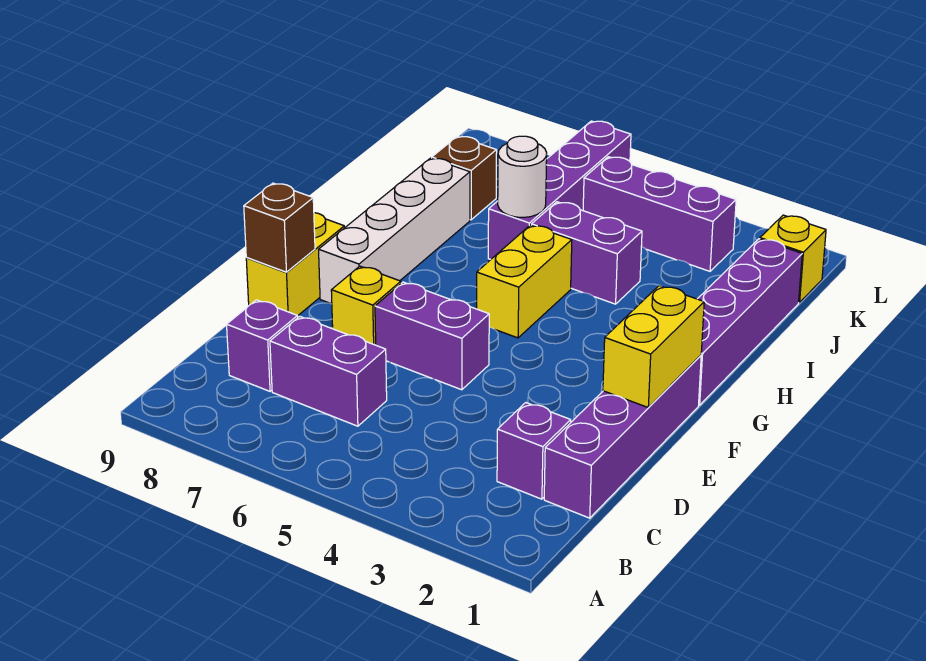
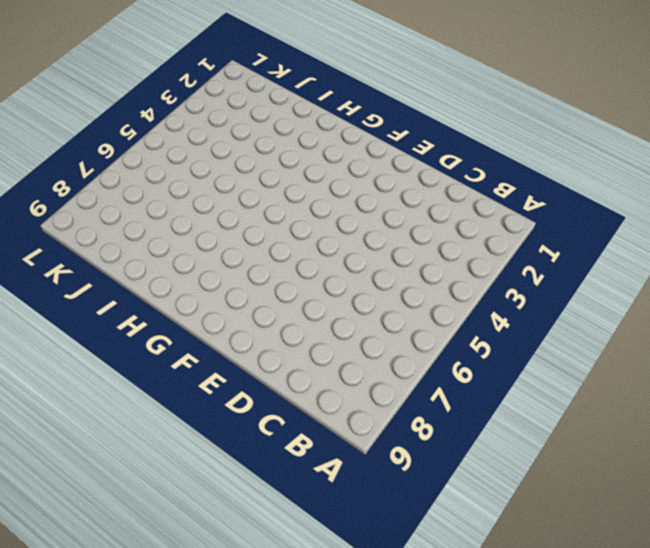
none -> purple 1x4 brick [544,355,701,518]
none -> purple 1x1 brick [497,403,571,499]
none -> purple 1x2 brick [270,316,387,426]

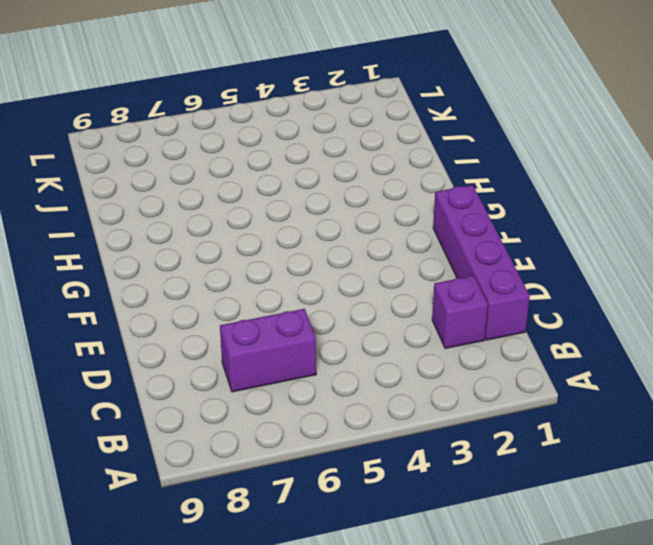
none -> purple 1x1 brick [227,300,298,391]
none -> purple 1x2 brick [375,282,489,390]
none -> yellow 1x1 brick [331,266,401,345]

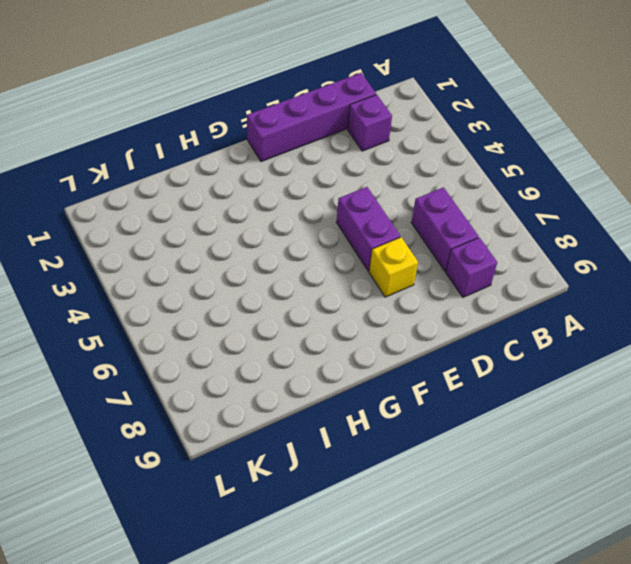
none -> yellow 1x2 brick [246,213,344,316]
none -> white 1x4 brick [319,158,470,304]
none -> purple 1x4 brick [698,239,802,405]

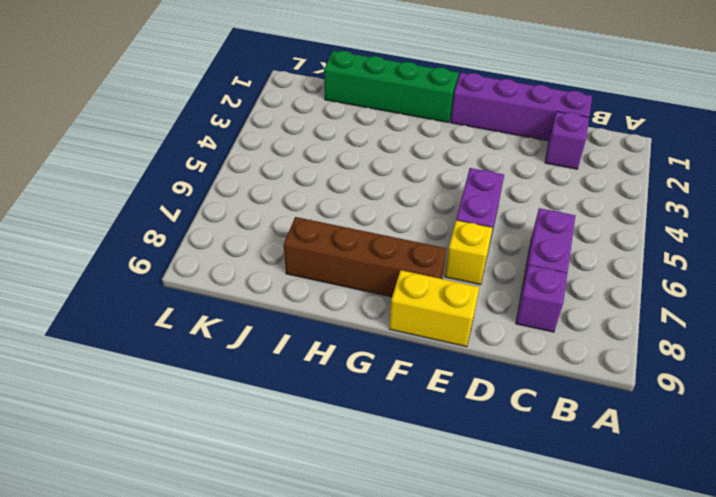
brown 1x4 brick [284,217,447,297] -> white 1x4 brick [319,158,470,304]
green 1x4 brick [324,51,458,123] -> purple 1x4 brick [698,239,802,405]
none -> yellow 1x2 brick [477,225,572,338]
none -> purple 1x2 brick [532,202,642,304]
none -> purple 1x4 brick [488,121,631,259]

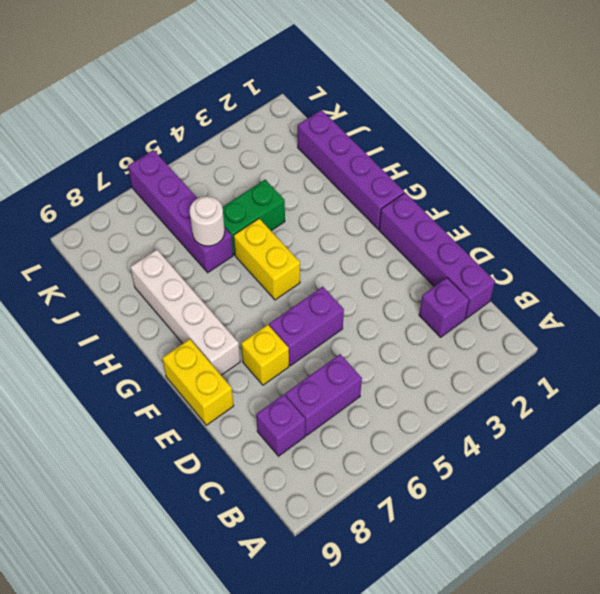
green 1x2 brick [222,180,285,255] -> purple 1x2 brick [532,202,642,304]
none -> brown 1x1 brick [432,136,497,220]
none -> yellow 1x1 brick [760,215,826,303]
none -> purple 1x3 brick [583,157,736,271]

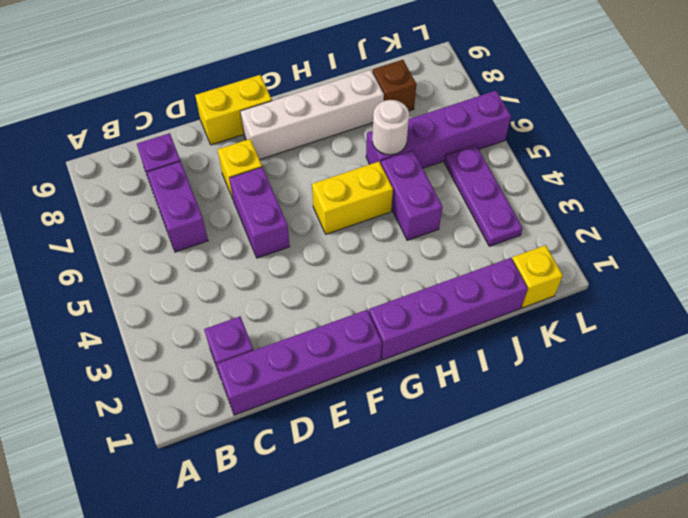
purple 1x3 plate [444,145,523,246] -> purple 1x3 brick [583,157,736,271]
none -> yellow 1x2 brick [603,286,704,408]
none -> brown 1x1 brick [244,183,315,272]

